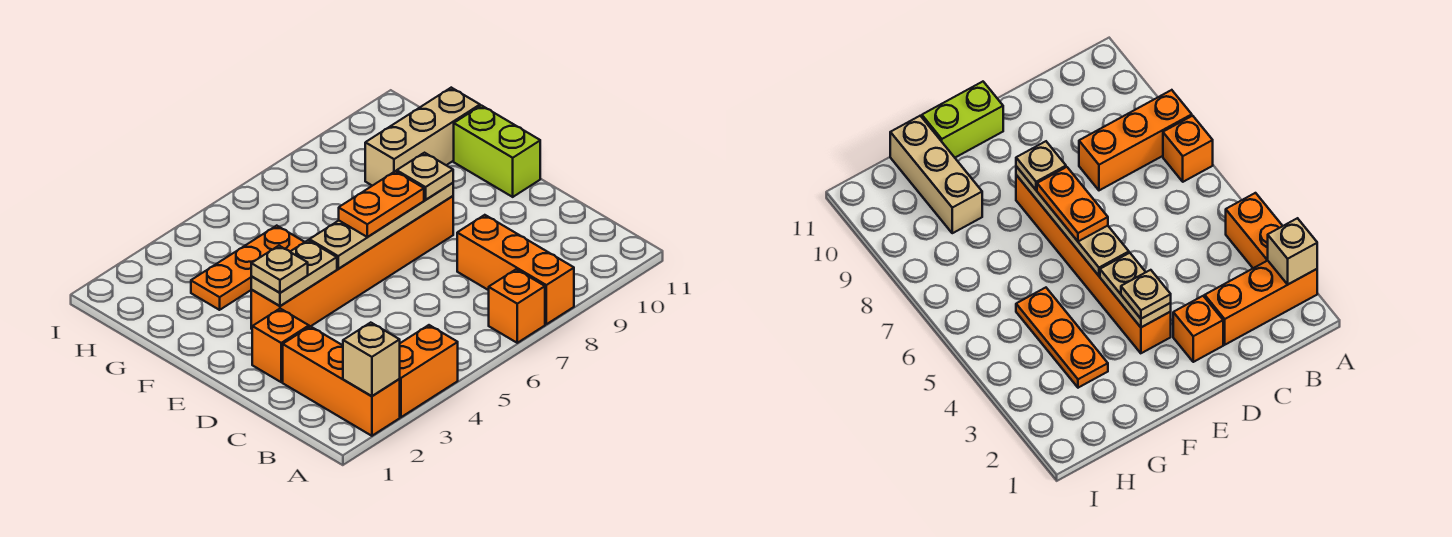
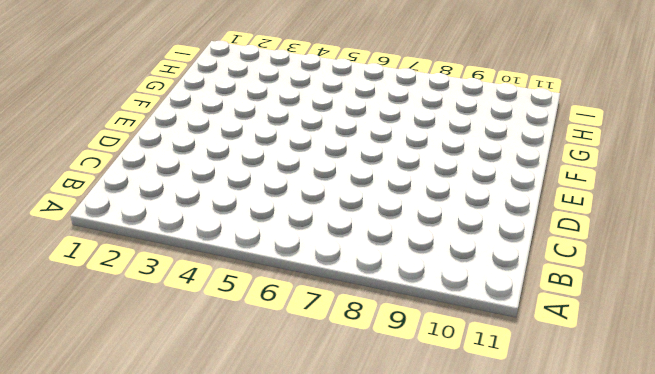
none -> orange 1x3 brick [283,326,400,436]
none -> orange 1x2 brick [400,325,458,417]
none -> orange 1x1 brick [489,269,545,343]

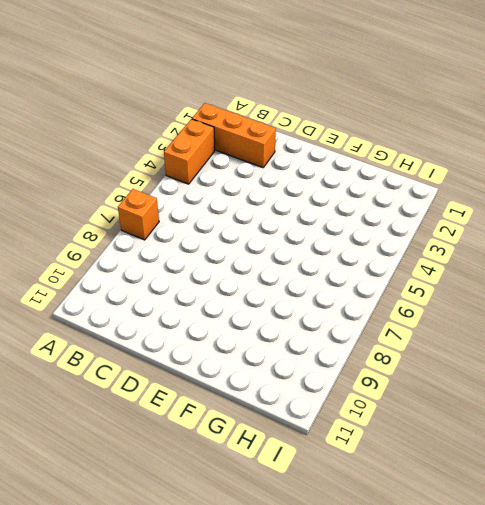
none -> orange 1x3 brick [457,215,574,324]
none -> orange 1x1 brick [252,309,309,382]
none -> orange 1x6 brick [251,196,453,329]

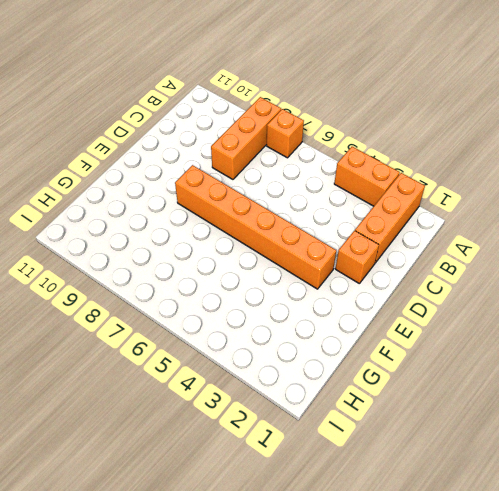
none -> lime 1x2 brick [454,106,540,197]
none -> orange 1x3 plate [191,226,304,310]
none -> tan 1x3 brick [365,88,480,186]

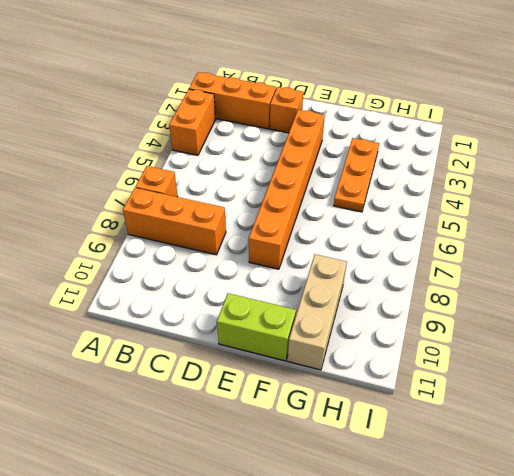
none -> tan 1x1 brick [343,323,400,396]
none -> tan 1x2 plate [251,240,337,306]
none -> tan 1x4 plate [309,183,453,269]

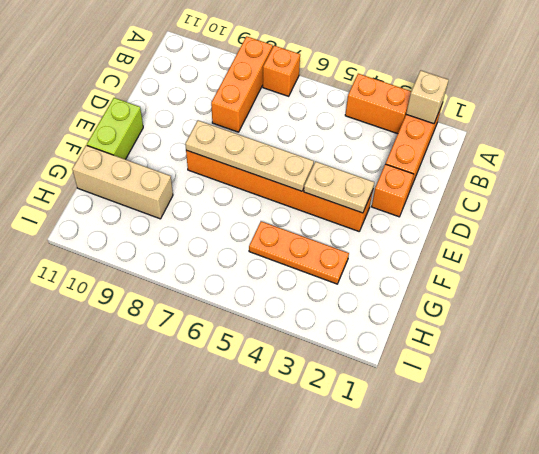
none -> tan 1x1 plate [251,246,308,293]
none -> orange 1x2 plate [339,171,424,237]
none -> tan 1x1 plate [397,153,453,200]

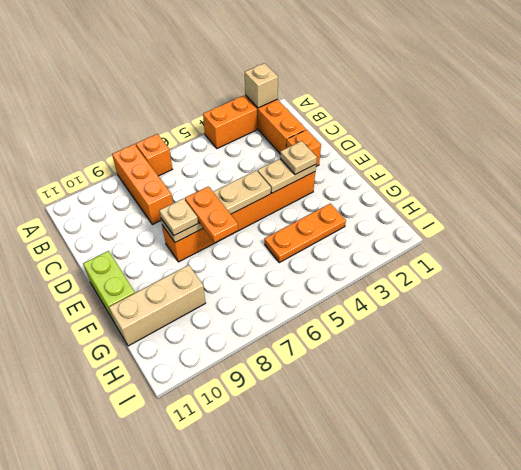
orange 1x2 plate [185,186,238,243] -> orange 1x2 plate turned to [339,171,424,237]

